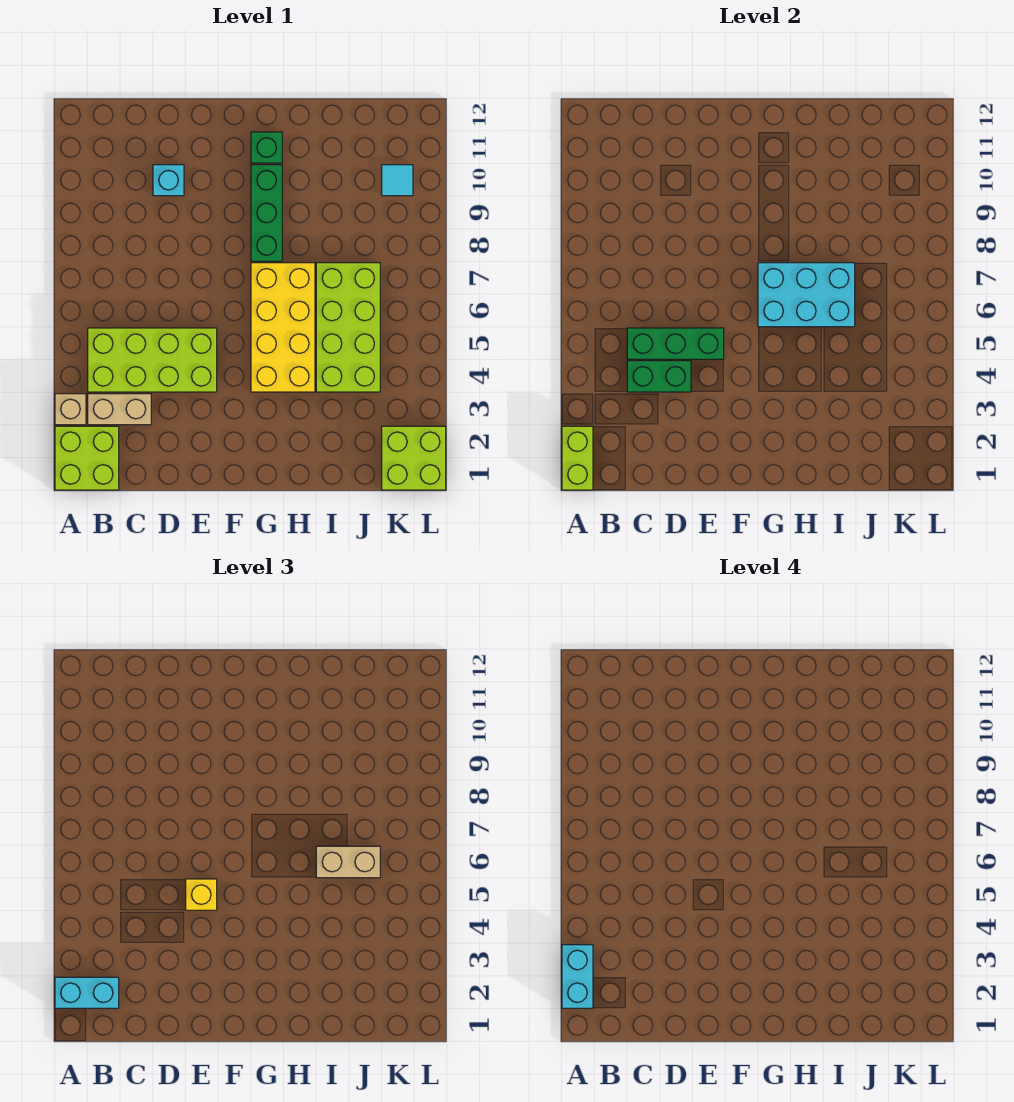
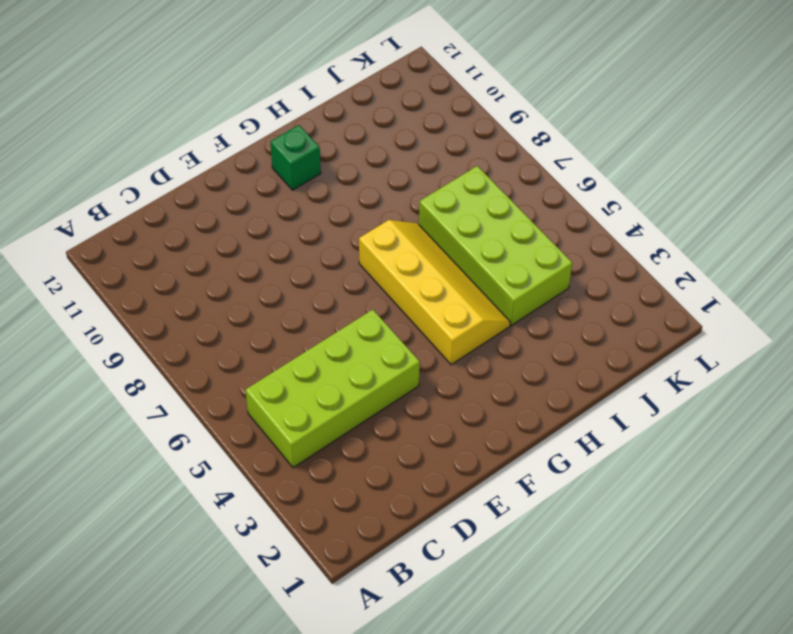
yellow 2x4 slope [359,220,510,365] -> yellow 2x4 brick [251,263,315,392]
none -> lime 2x2 brick [55,426,119,490]
none -> tan 1x1 brick [55,394,86,425]
none -> tan 1x2 brick [88,394,151,425]

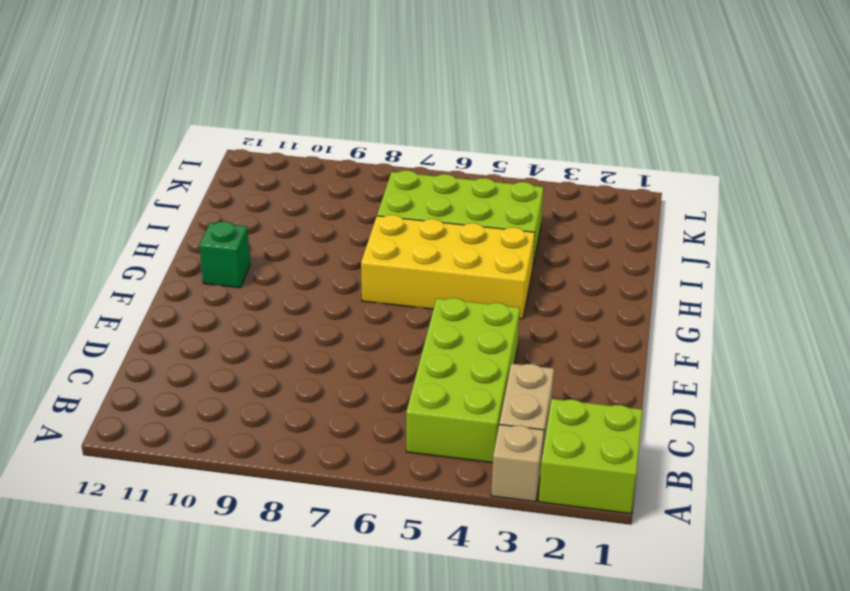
none -> cyan 1x1 brick [153,165,184,196]
none -> green 1x3 brick [251,165,282,261]
none -> lime 2x2 brick [382,426,446,490]

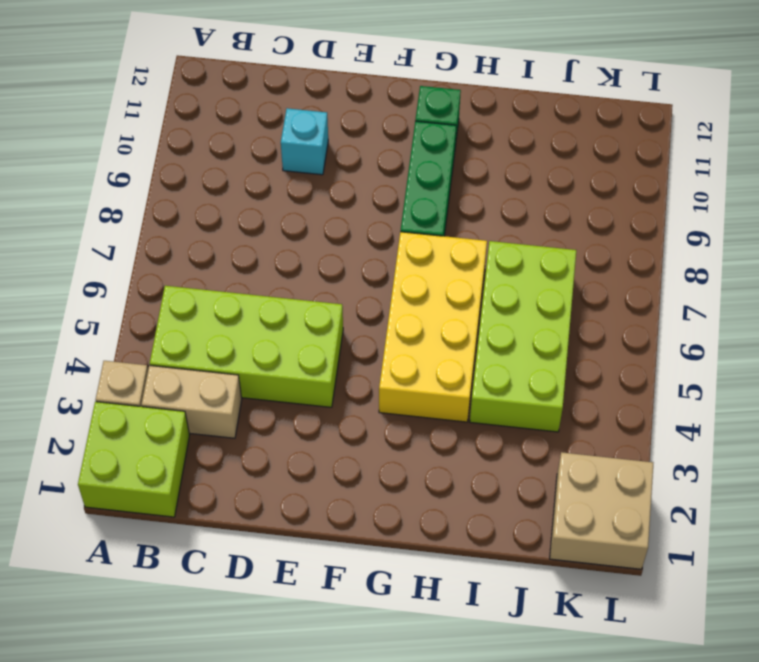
tan 2x2 brick [550,452,653,569] -> lime 2x2 brick [382,426,446,490]
none -> cyan 1x1 tile [382,165,413,196]
none -> lime 1x2 brick [562,426,593,490]
none -> green 1x2 brick [627,361,691,392]

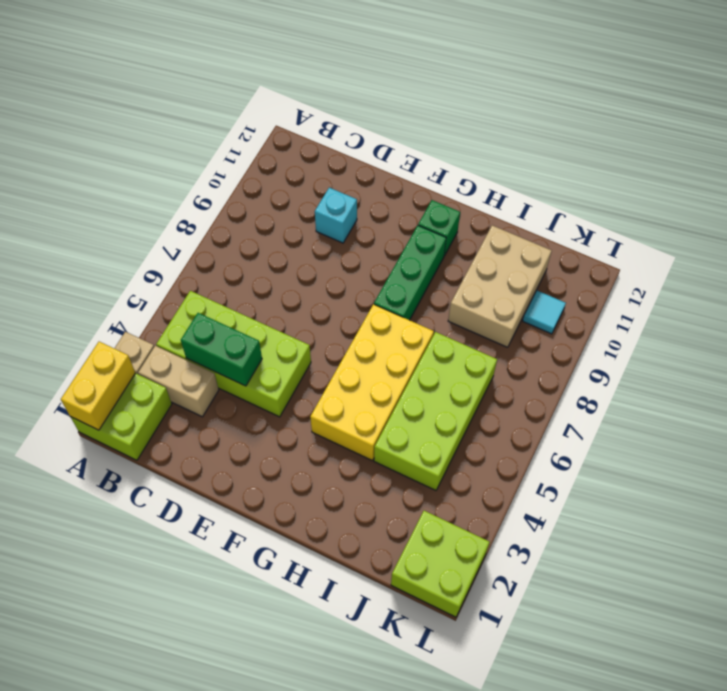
yellow 1x2 brick [61,342,135,430] -> lime 1x2 brick [562,426,593,490]
tan 2x3 brick [448,225,552,347] -> none
none -> green 1x3 brick [627,328,724,359]
none -> cyan 2x3 brick [758,263,855,327]
none -> cyan 1x2 brick [55,977,119,1008]

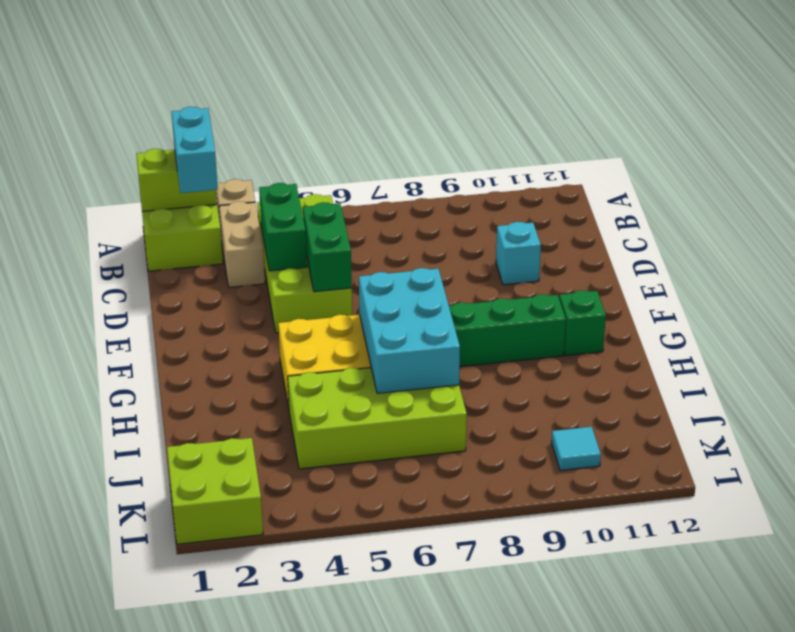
green 1x2 brick [303,202,352,292] -> green 1x3 brick [627,328,724,359]
none -> yellow 1x1 brick [186,879,217,910]
none -> tan 1x2 brick [316,846,380,878]
none -> cyan 1x2 brick [562,945,593,1008]

